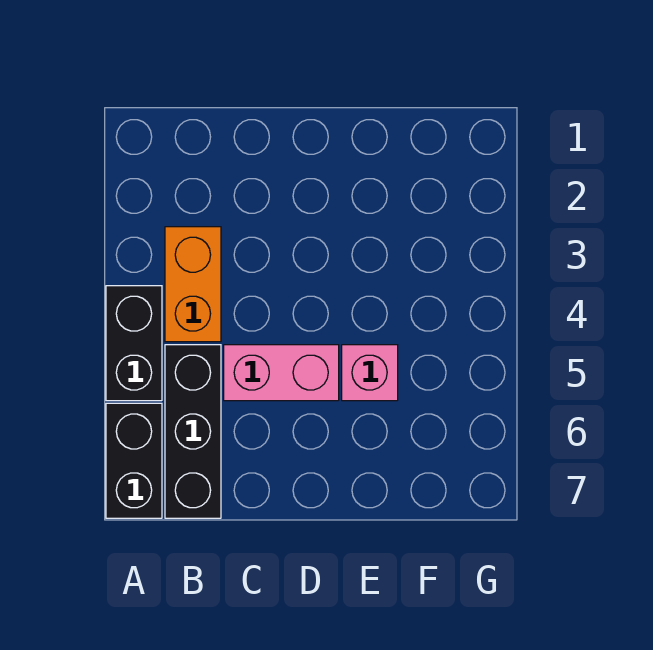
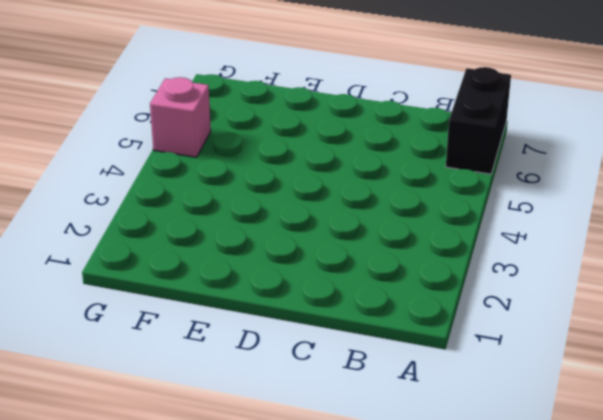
pink 1x1 brick [150,77,211,157] -> pink 1x1 brick moved to [342,345,398,401]
none -> black 1x2 brick [106,286,162,401]
none -> orange 1x2 brick [165,227,221,342]

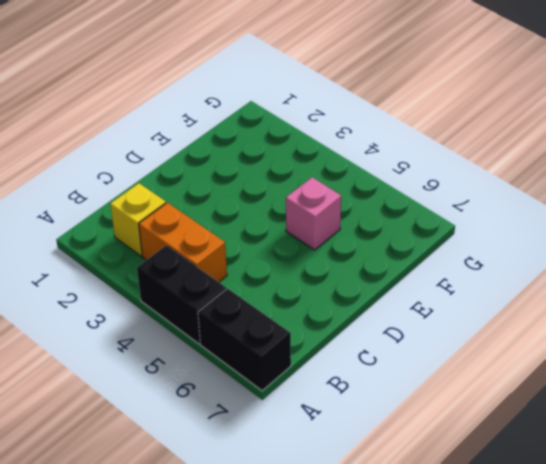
yellow 1x1 brick [110,183,166,256] -> none
none -> black 1x3 brick [165,345,221,518]
none -> pink 1x2 brick [224,345,339,401]

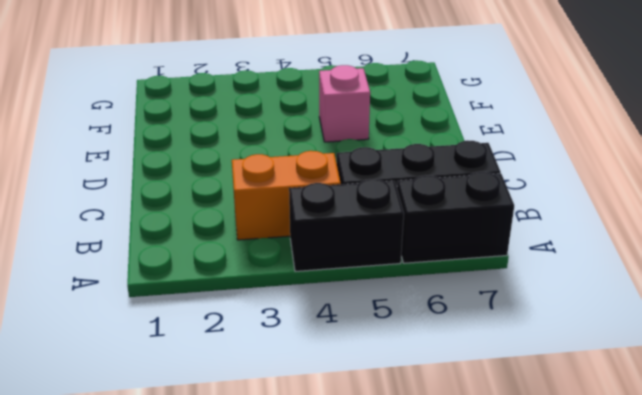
none -> pink 1x2 brick [224,345,339,401]

